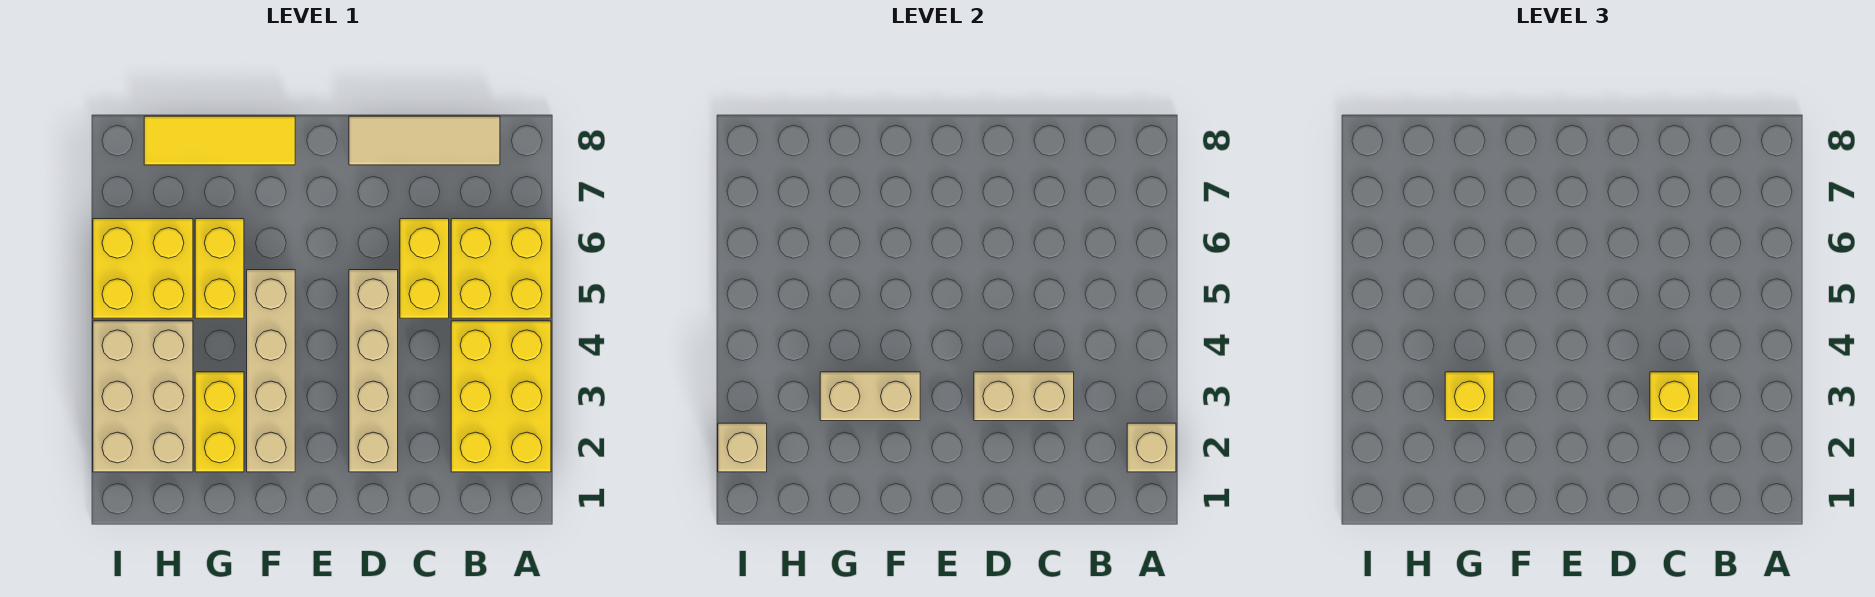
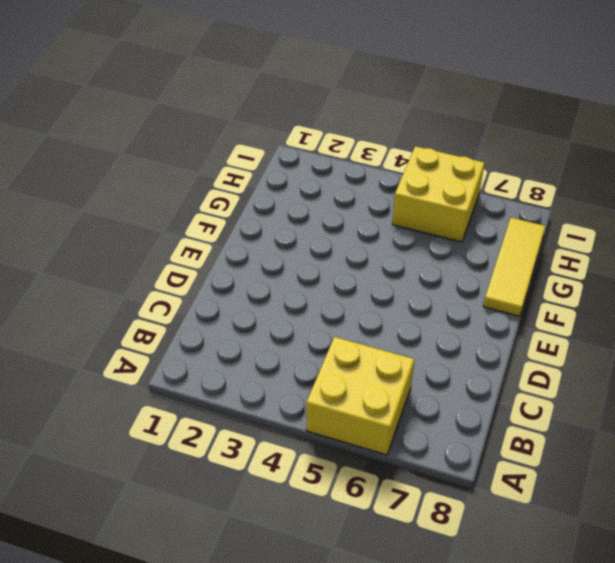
none -> yellow 2x3 brick [451,321,551,472]
none -> tan 1x3 tile [349,116,500,165]
none -> yellow 1x2 brick [400,219,449,318]

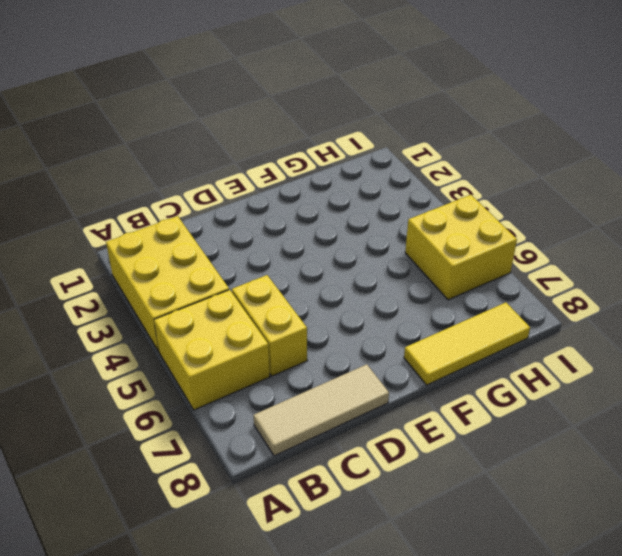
none -> tan 1x4 brick [349,270,398,472]
none -> tan 1x4 brick [247,270,295,472]
none -> yellow 1x2 brick [195,372,244,472]

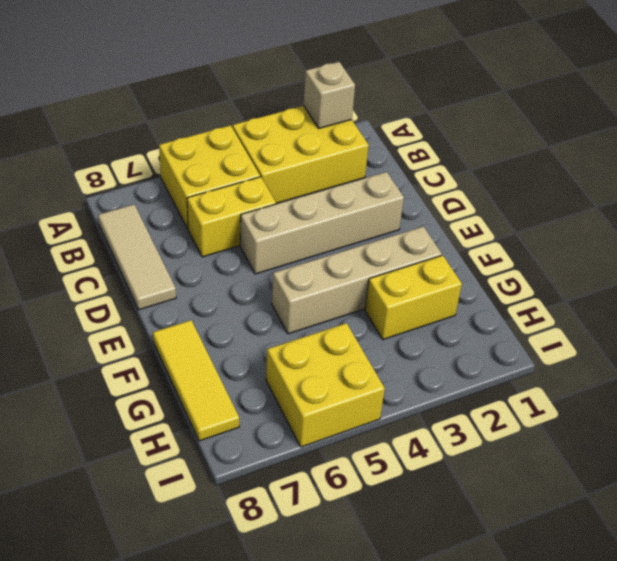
none -> yellow 1x2 brick [195,219,244,318]
none -> tan 2x3 brick [93,321,193,472]
none -> tan 1x2 brick [974,372,1074,421]

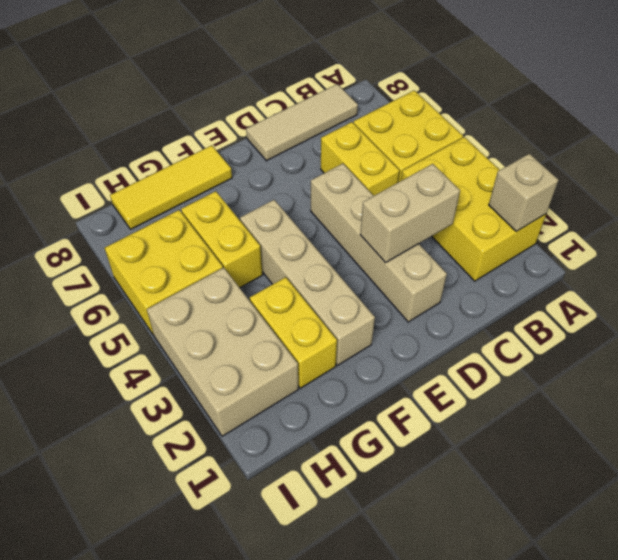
none -> tan 1x2 brick [820,372,920,421]
none -> tan 1x1 brick [718,423,767,472]
none -> yellow 1x1 brick [1650,372,1699,421]

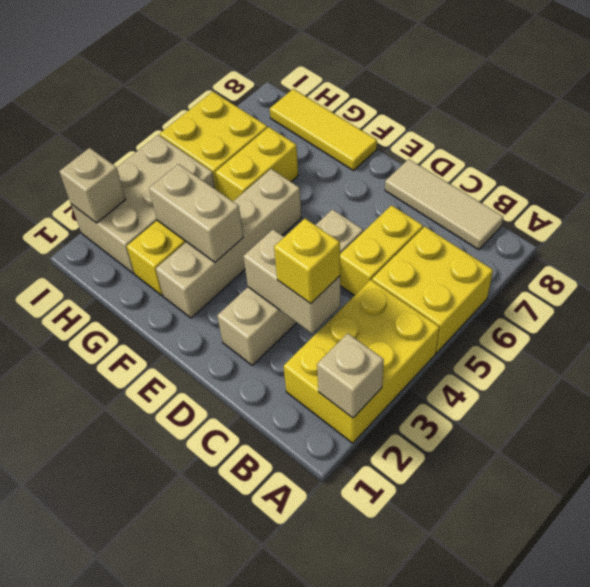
none -> yellow 1x1 brick [1445,372,1494,421]

